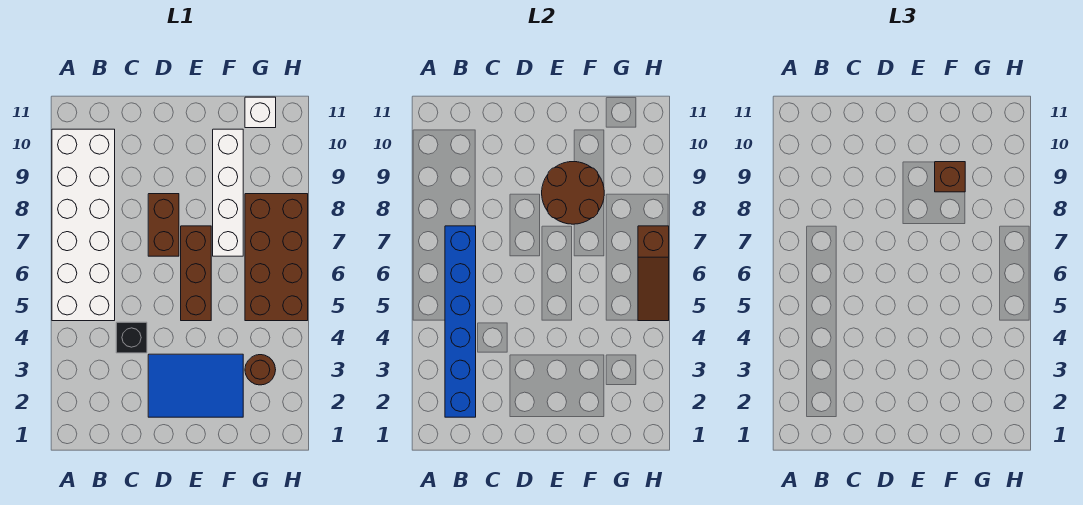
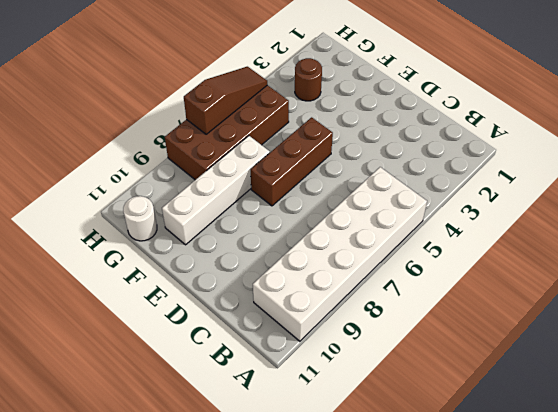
white 1x1 round brick [123,196,157,241] -> white 1x1 brick [245,97,276,128]
none -> black 1x1 brick [116,322,147,353]
none -> blue 2x3 tile [148,354,243,417]
none -> brown 1x2 brick [148,194,179,256]

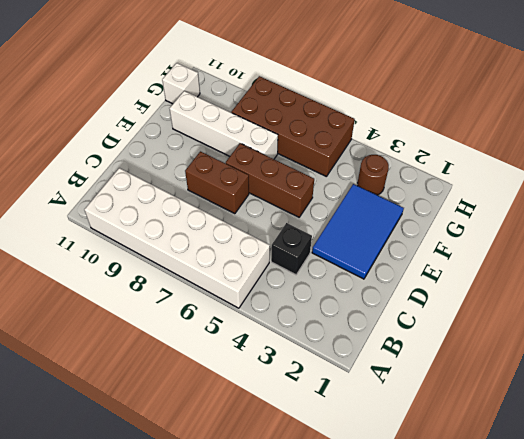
none -> blue 1x6 brick [445,226,476,417]
none -> brown 2x2 round brick [542,162,604,224]
none -> brown 1x3 slope [638,226,669,321]

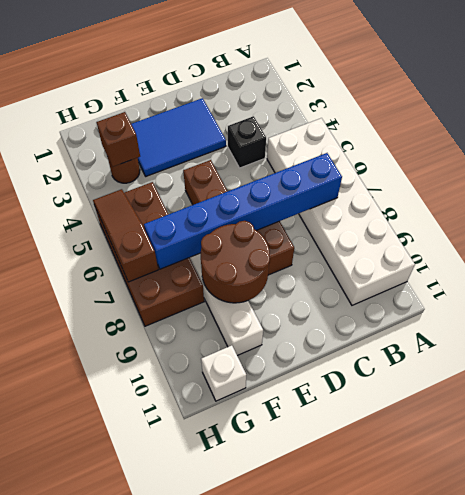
blue 1x6 brick [144,153,342,269] -> blue 1x6 brick turned to [445,226,476,417]
brown 1x1 brick [96,112,140,167] -> brown 1x1 brick moved to [935,162,965,192]

